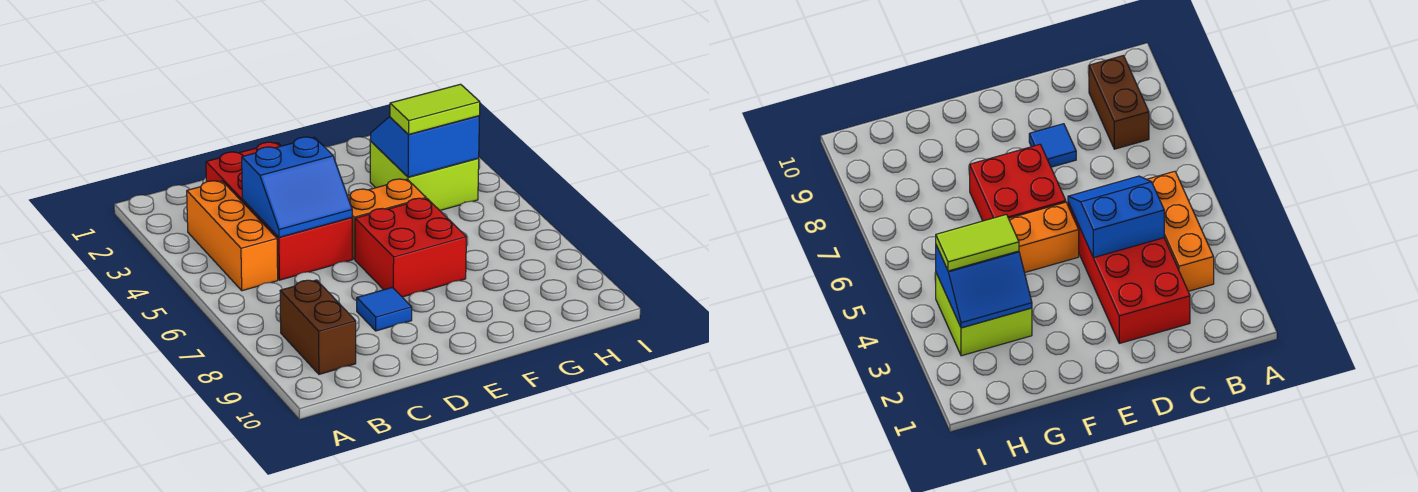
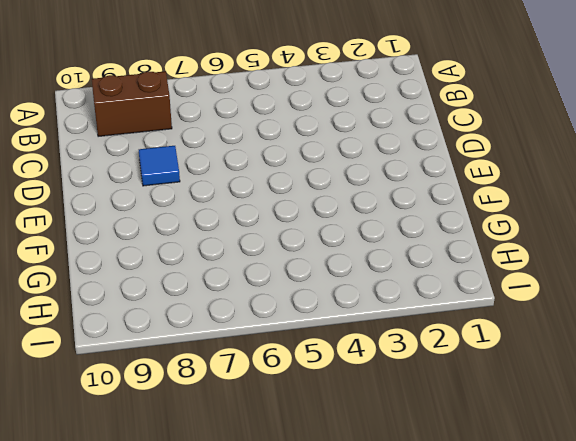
none -> orange 1x3 brick [187,181,278,291]
none -> red 2x4 brick [206,142,352,280]

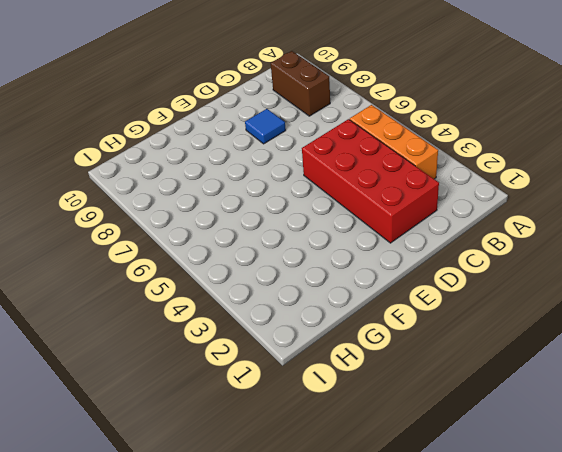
none -> orange 1x2 brick [347,179,426,259]
none -> red 2x2 brick [355,198,466,297]

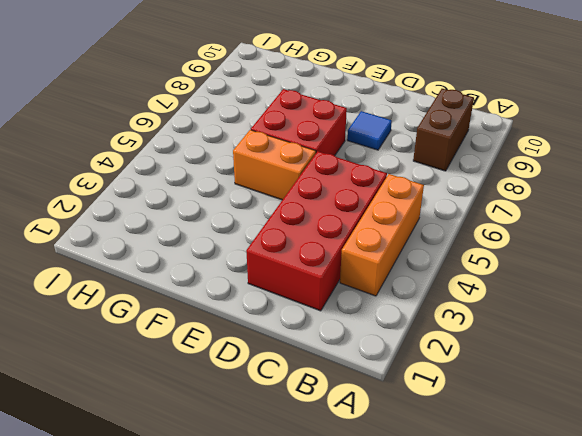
none -> lime 2x2 brick [370,141,479,210]
none -> blue 2x2 slope [242,137,352,237]

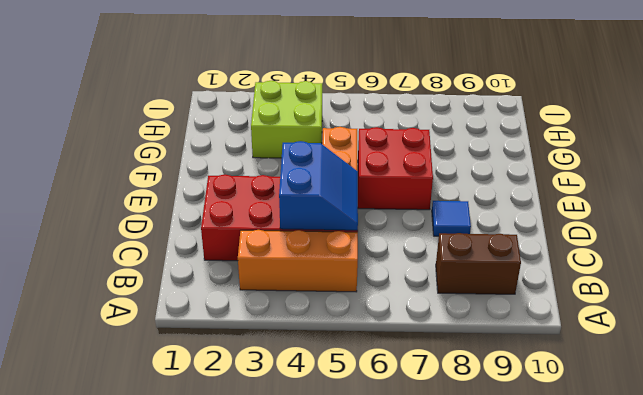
none -> blue 2x2 slope [370,116,479,177]
none -> lime 1x2 tile [390,84,480,135]

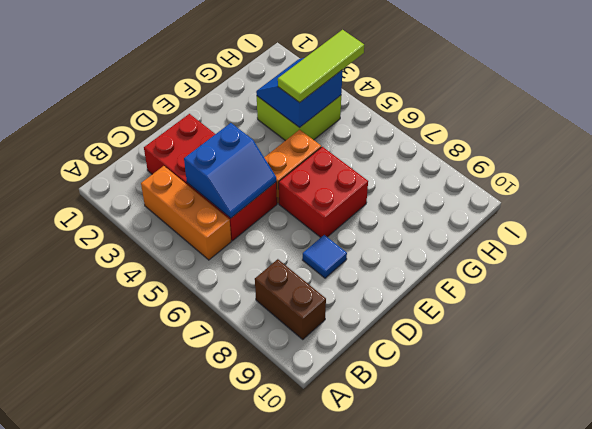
lime 1x3 tile [278,30,364,103] -> lime 1x2 tile [390,84,480,135]

